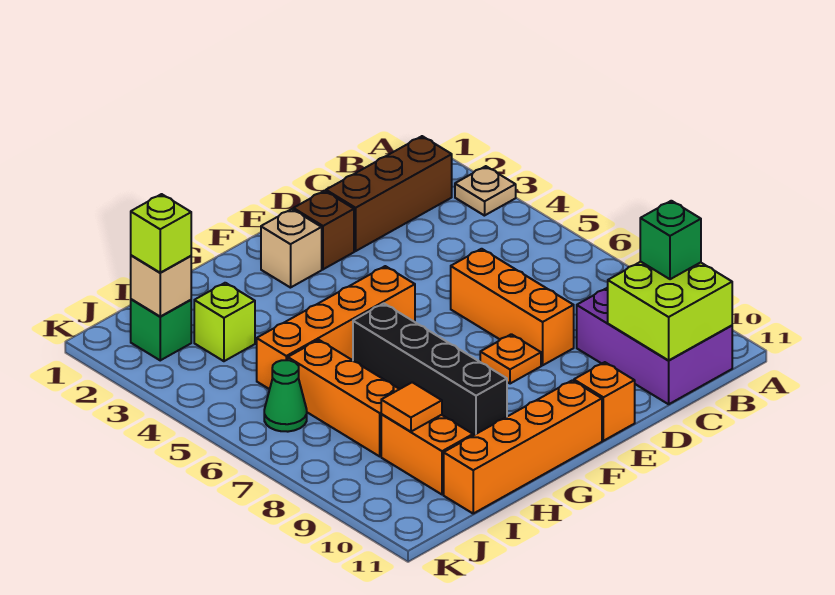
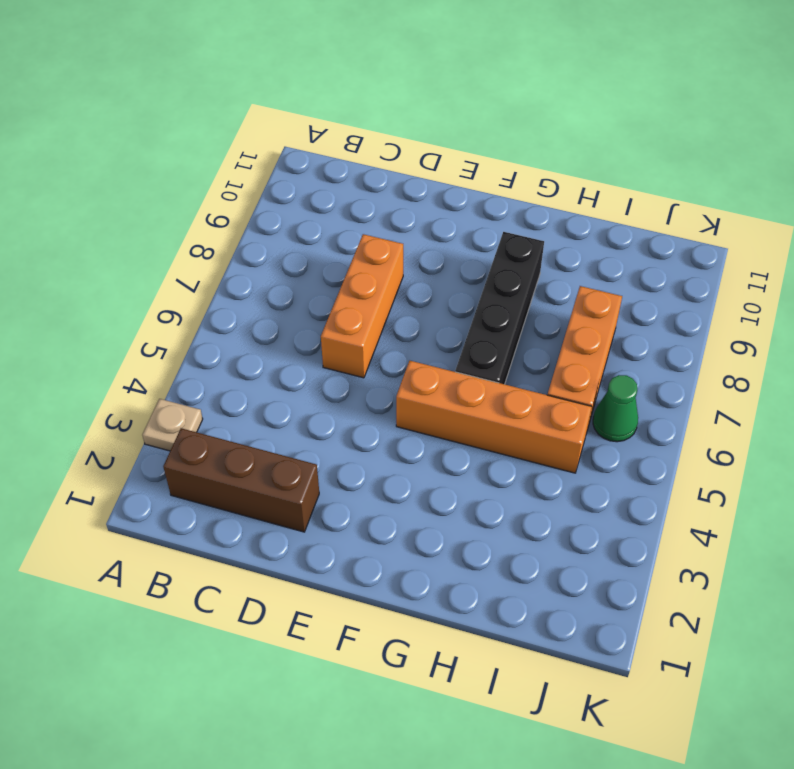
none -> purple 2x3 brick [577,288,732,404]
none -> brown 1x1 brick [293,191,354,269]
none -> orange 1x1 plate [480,334,541,384]

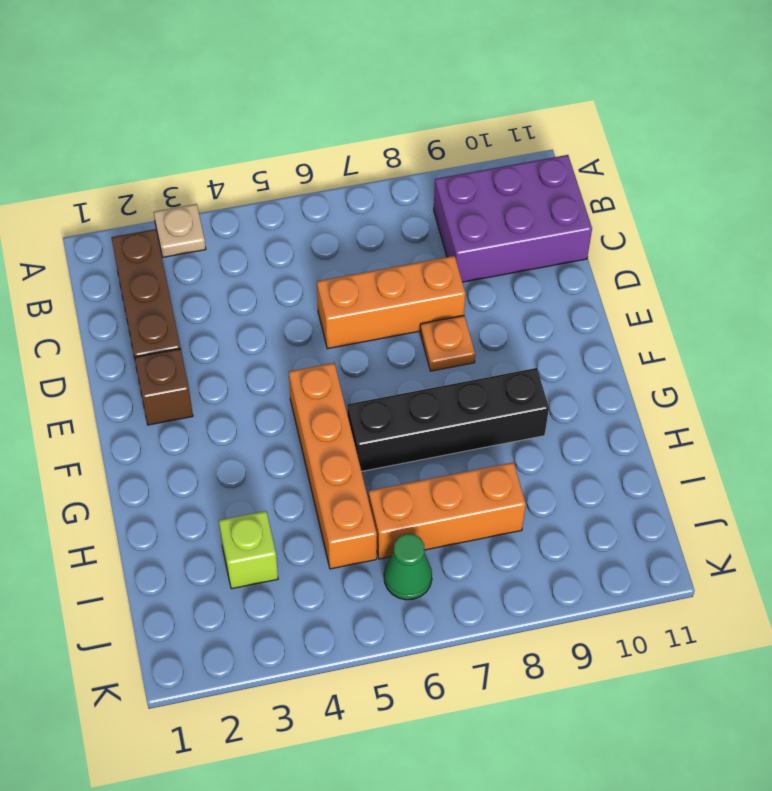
none -> orange 1x1 brick [574,362,635,441]
none -> tan 1x1 brick [261,209,322,288]
none -> orange 1x4 brick [444,380,602,513]

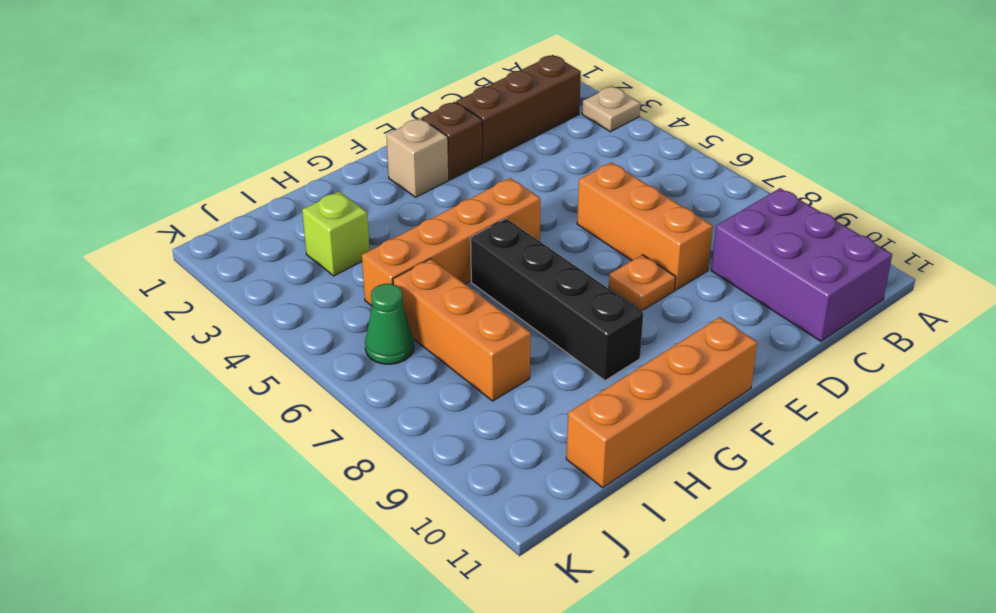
none -> orange 1x1 brick [574,362,635,441]
none -> orange 1x2 brick [381,414,473,495]
none -> green 1x1 brick [131,299,191,360]

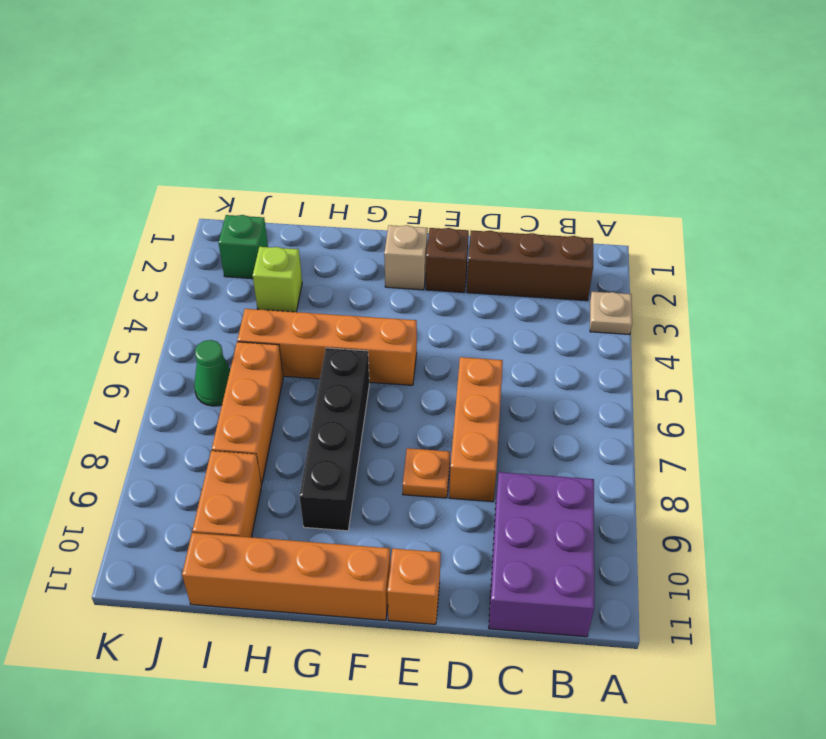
none -> lime 2x2 brick [608,262,732,361]
none -> orange 1x1 tile [381,382,442,432]
none -> tan 1x1 brick [131,255,191,316]

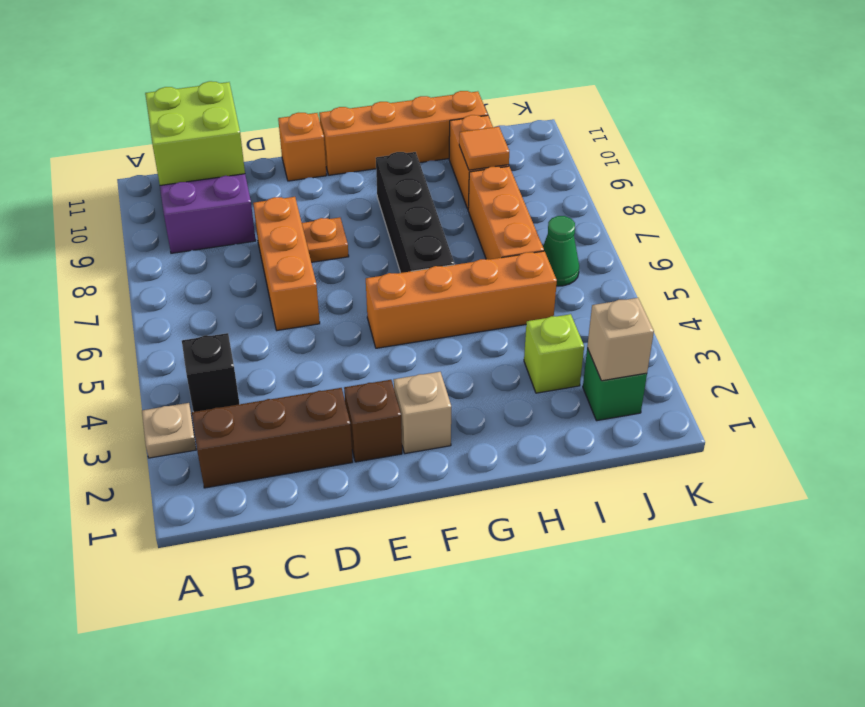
black 1x1 brick [182,333,240,412] -> none
none -> green 1x1 brick [640,201,701,279]
none -> lime 1x1 brick [131,194,191,273]

